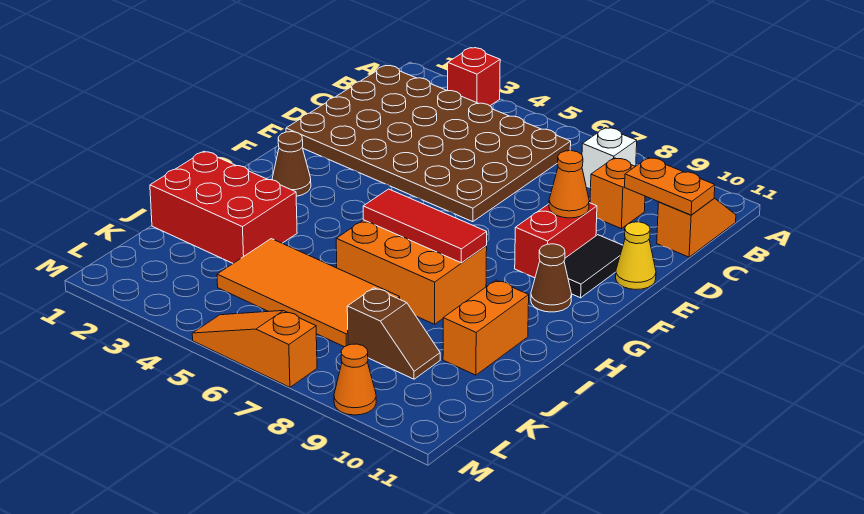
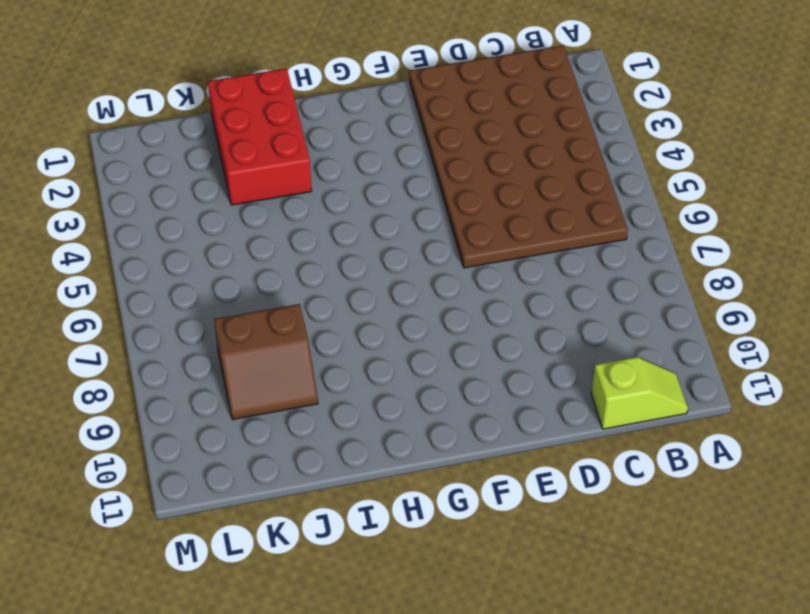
lime 1x2 slope [591,357,688,429] -> orange 1x2 slope [657,198,736,257]
brown 2x2 slope [214,304,318,420] -> brown 1x2 slope [347,288,440,379]
none -> red 1x1 brick [448,48,500,106]
none -> white 1x1 brick [582,128,637,188]
none -> orange 1x1 brick [590,158,645,228]

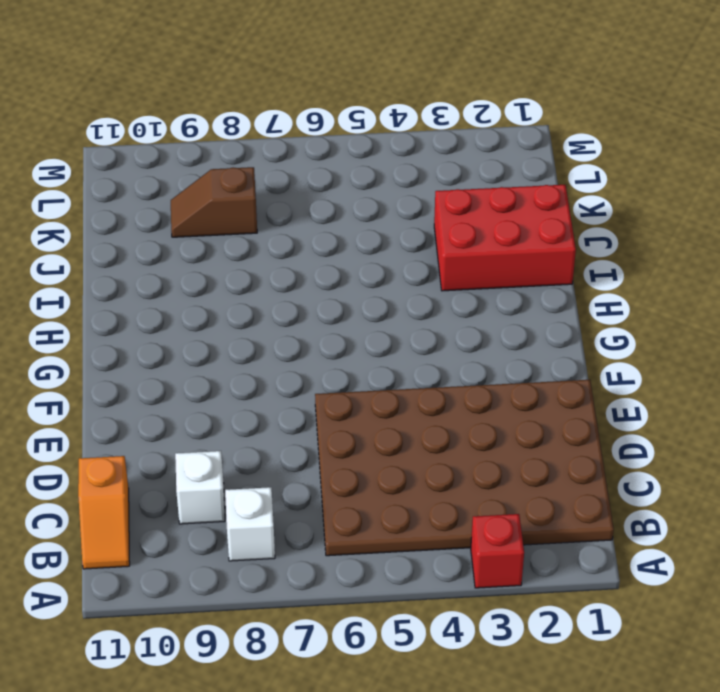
white 1x1 brick [175,451,225,524] -> orange 1x1 brick [590,158,645,228]
none -> red 1x2 brick [515,203,597,278]
none -> black 1x2 tile [564,235,623,298]
none -> yellow 1x1 cone [616,222,656,290]

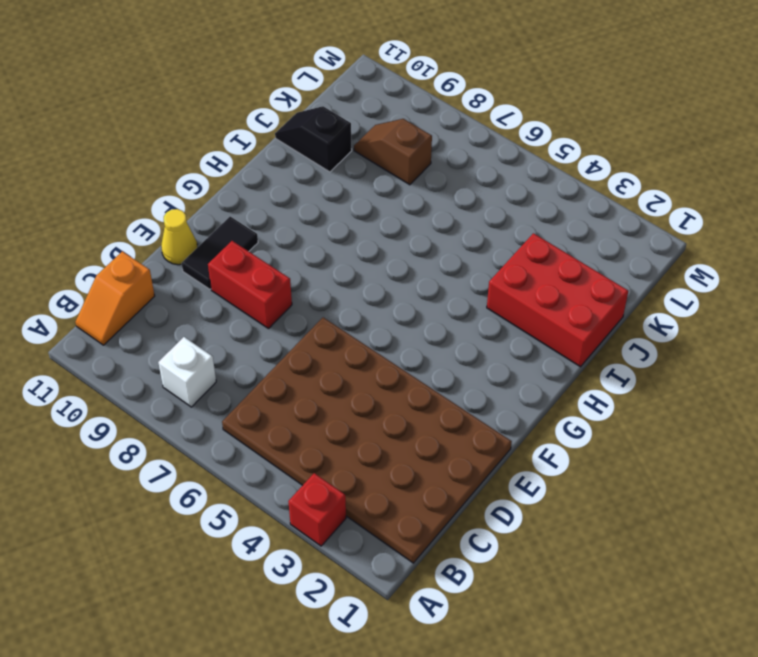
red 1x2 brick [208,241,292,329] -> red 1x2 brick turned to [515,203,597,278]
black 1x2 slope [275,106,352,172] -> orange 1x2 brick [443,280,529,375]
none -> orange 1x1 brick [590,158,645,228]
none -> brown 1x1 cone [272,132,311,196]
none -> brown 1x1 cone [531,244,572,312]

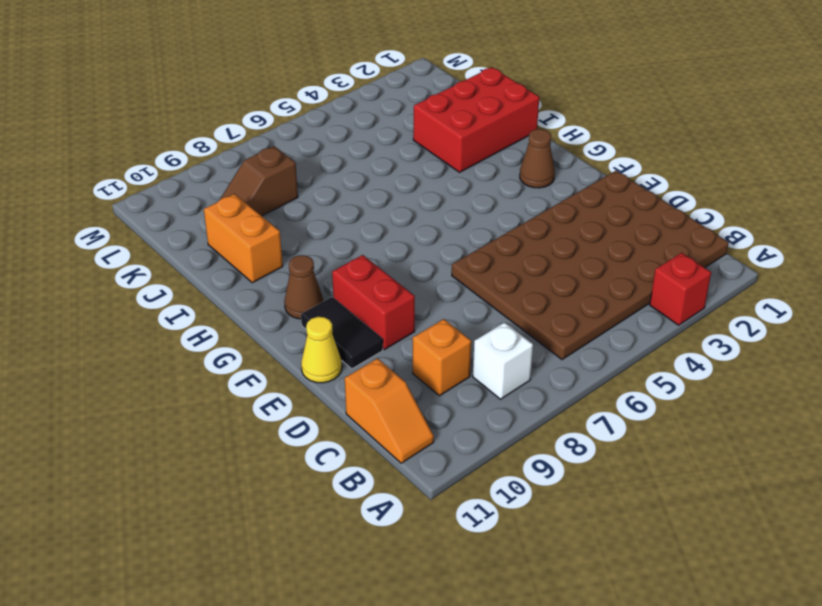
none -> orange 2x3 brick [336,220,487,324]
none -> orange 2x4 tile [217,239,400,347]
none -> orange 1x3 slope [192,311,317,387]

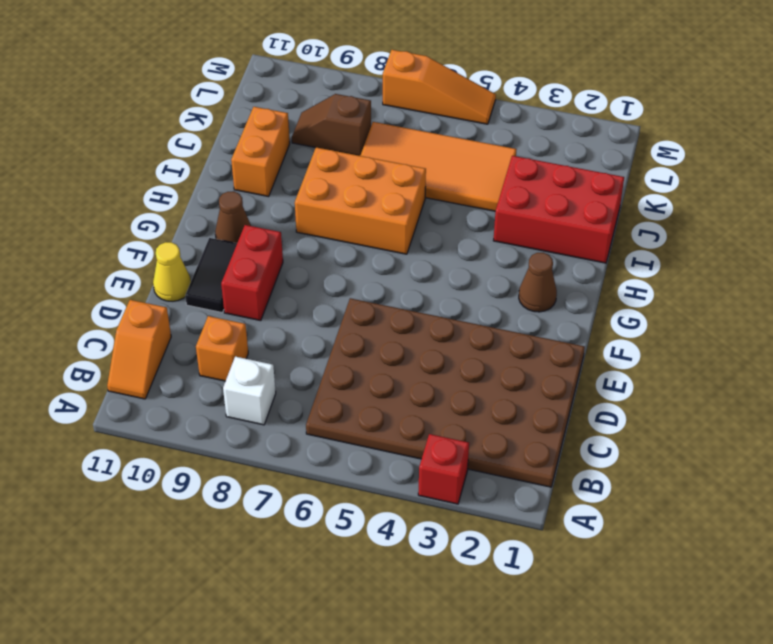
none -> orange 1x1 cone [334,344,376,415]
none -> orange 1x2 plate [625,158,715,215]
none -> orange 1x1 cone [549,151,589,218]

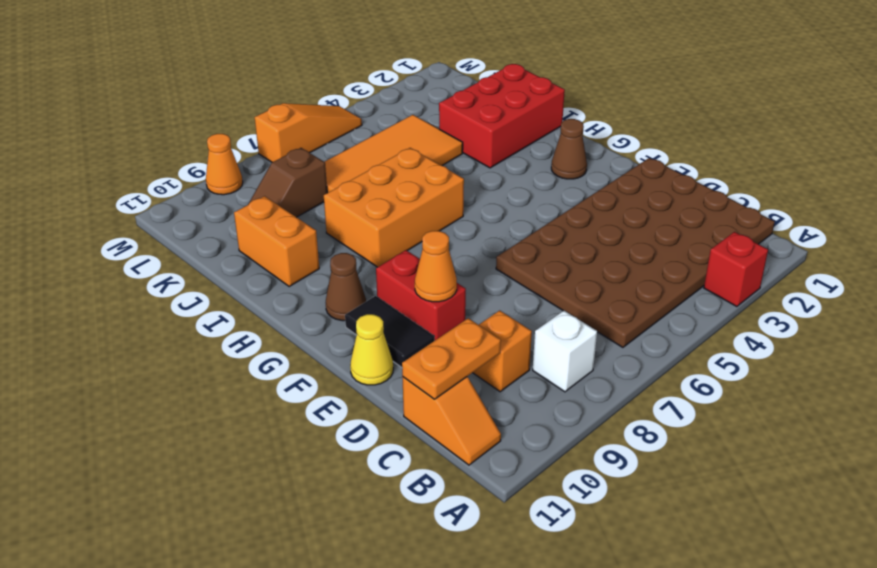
none -> red 1x3 tile [363,189,487,263]

